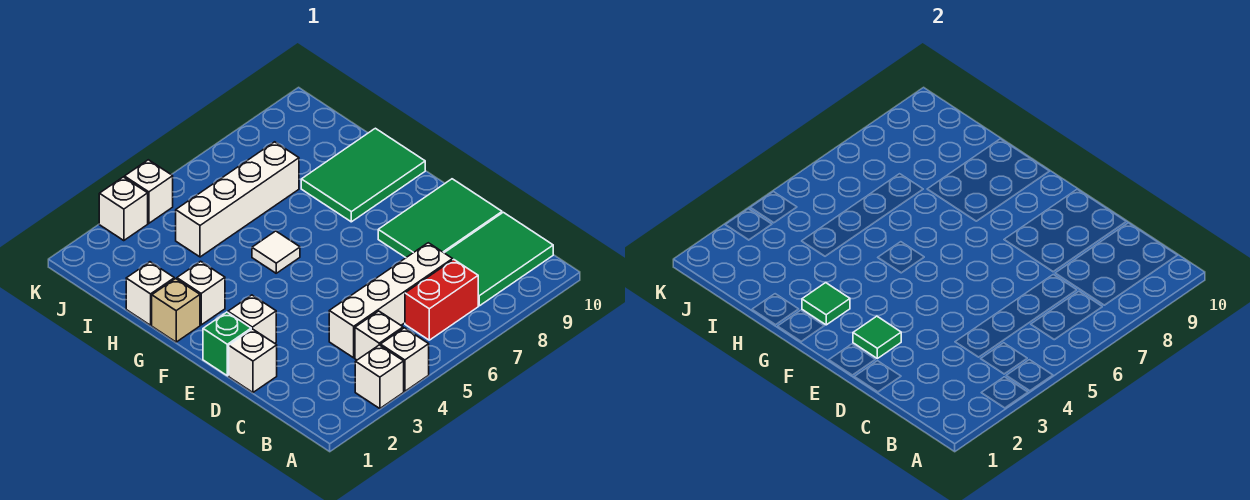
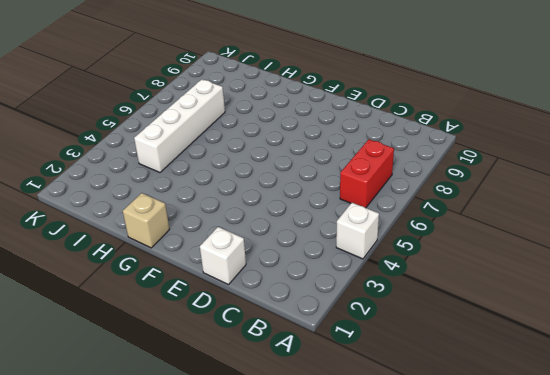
none -> white 1x1 brick [355,345,404,409]
none -> white 1x1 brick [355,311,403,360]
none -> green 2x3 tile [445,212,553,306]

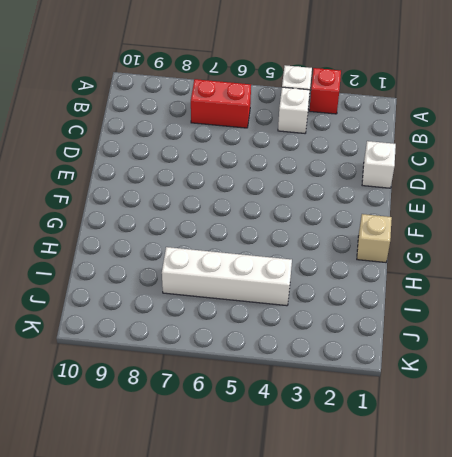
red 1x1 brick [309,68,341,114] -> white 1x1 brick [355,345,404,409]
none -> green 2x3 tile [445,212,553,306]
none -> white 1x4 brick [329,243,453,358]
none -> green 2x3 tile [378,179,502,258]

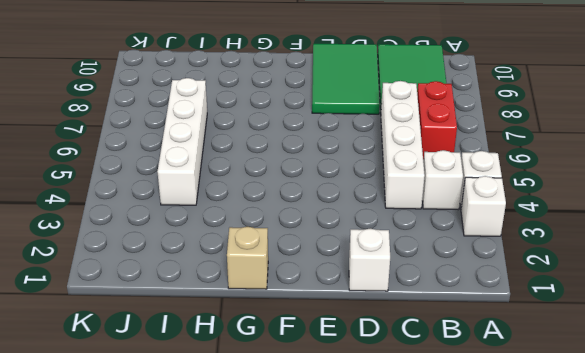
none -> green 1x1 brick [203,312,251,376]
none -> white 1x1 brick [228,295,276,343]
none -> white 1x1 brick [177,261,225,325]

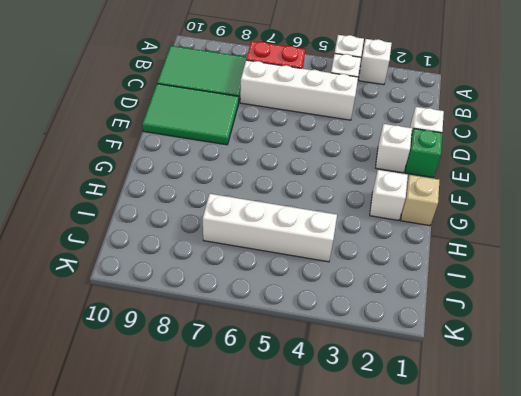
none -> white 1x1 tile [252,231,300,273]
none -> green 2x3 tile [301,128,425,222]
none -> white 1x1 brick [126,262,174,325]

